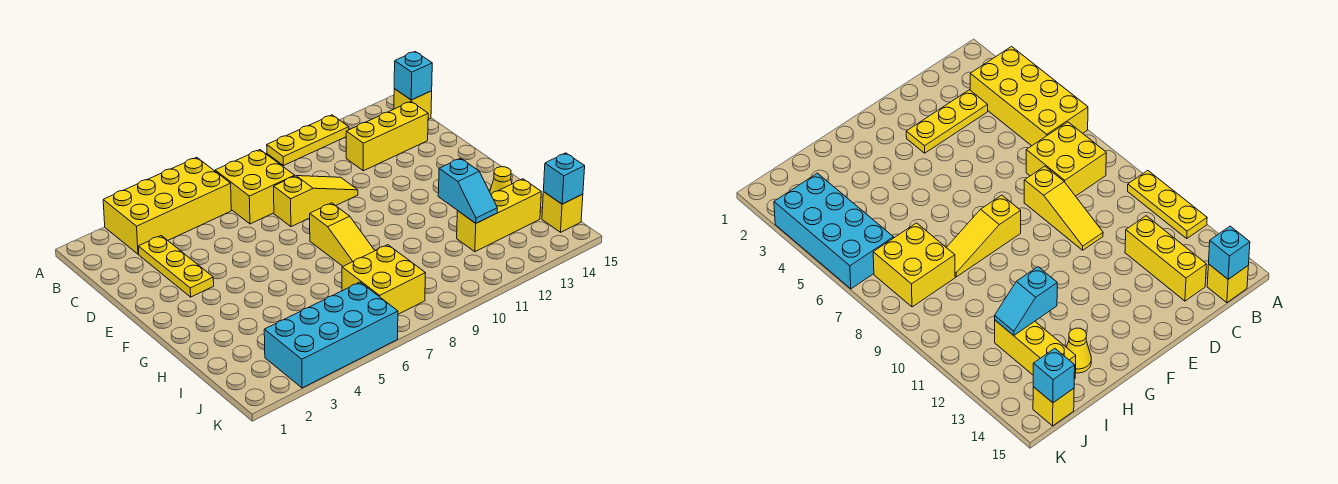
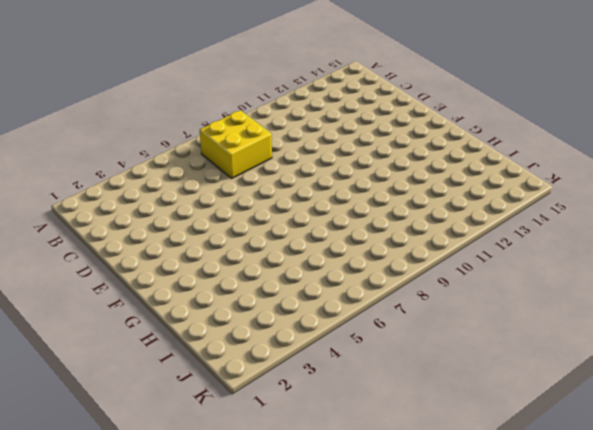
none -> yellow 2x4 brick [103,157,231,254]
none -> yellow 1x3 plate [267,115,349,166]
none -> yellow 1x1 brick [394,89,432,119]

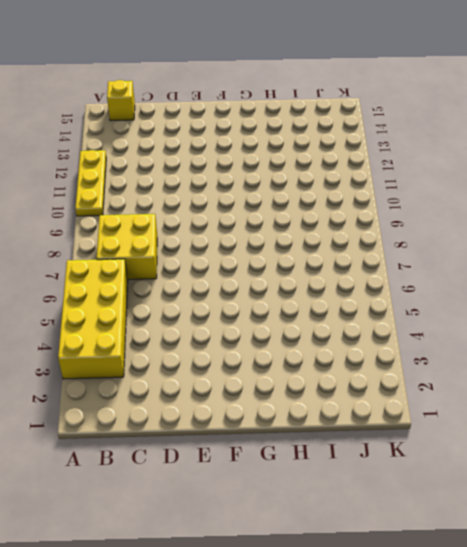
none -> yellow 1x3 plate [138,236,214,297]
none -> yellow 1x3 brick [346,102,428,171]
none -> yellow 1x3 slope [274,176,358,227]

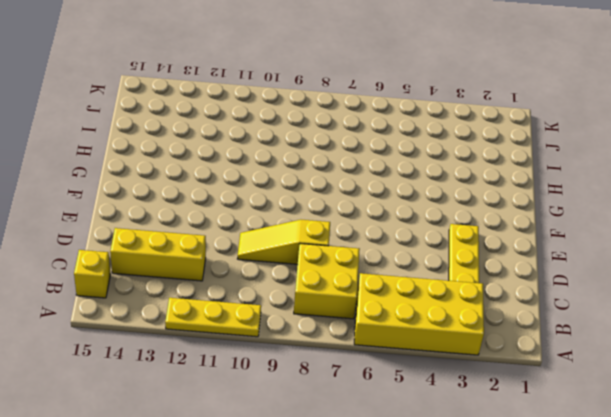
none -> yellow 1x3 slope [310,203,375,266]
none -> yellow 1x1 cone [490,167,512,194]
none -> yellow 2x2 brick [342,245,425,314]

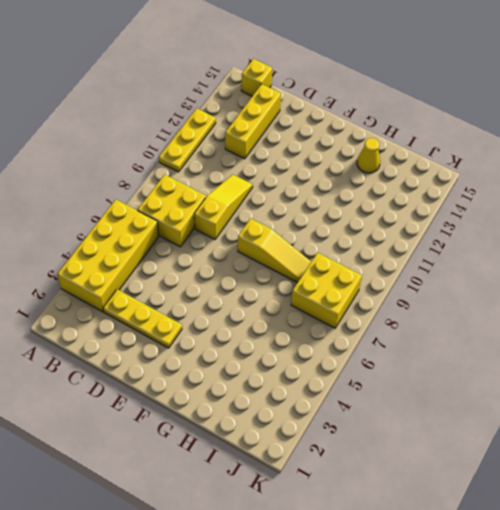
none -> yellow 1x3 brick [457,179,541,252]
none -> cyan 2x4 brick [264,282,398,388]
none -> yellow 1x1 brick [542,192,583,232]

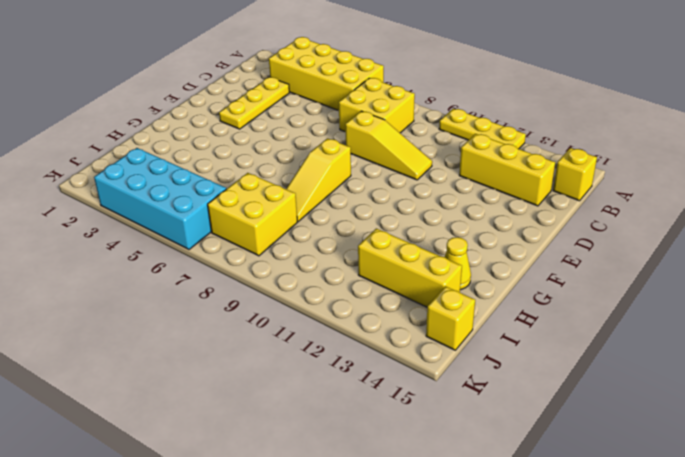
none -> cyan 1x1 brick [394,52,432,100]
none -> cyan 1x2 slope [438,158,497,223]
none -> cyan 1x1 brick [543,153,585,204]

